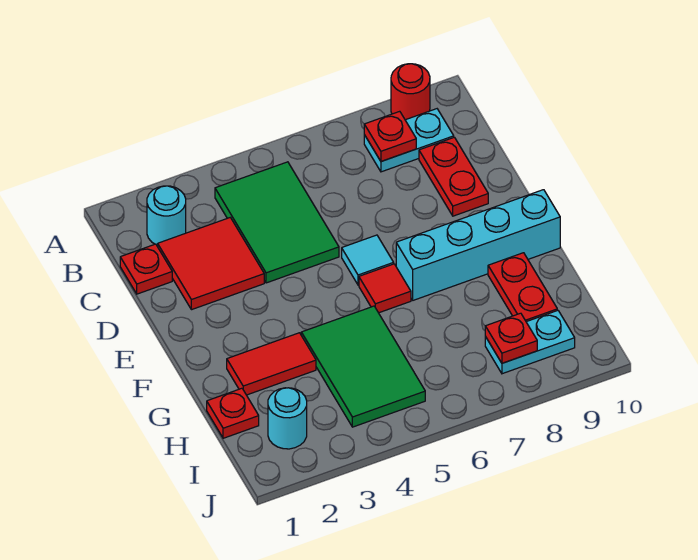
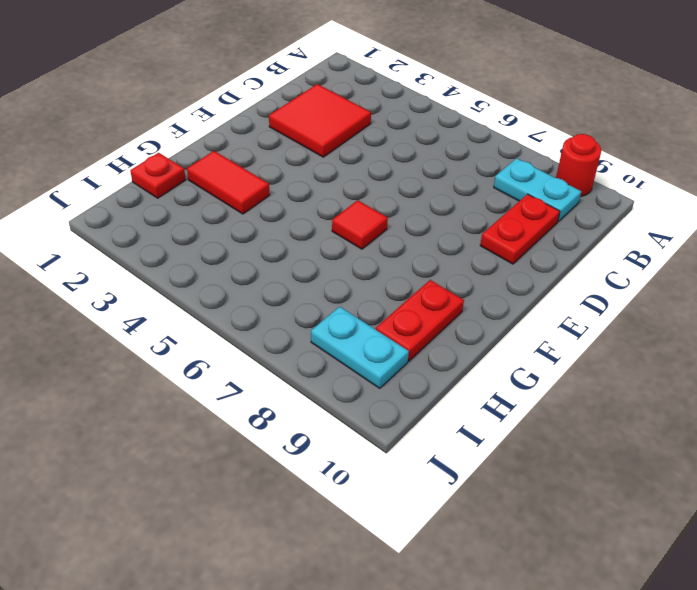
none -> cyan 1x1 round brick [147,186,186,245]
none -> green 2x3 tile [215,162,339,283]
none -> red 1x1 plate [120,244,172,294]

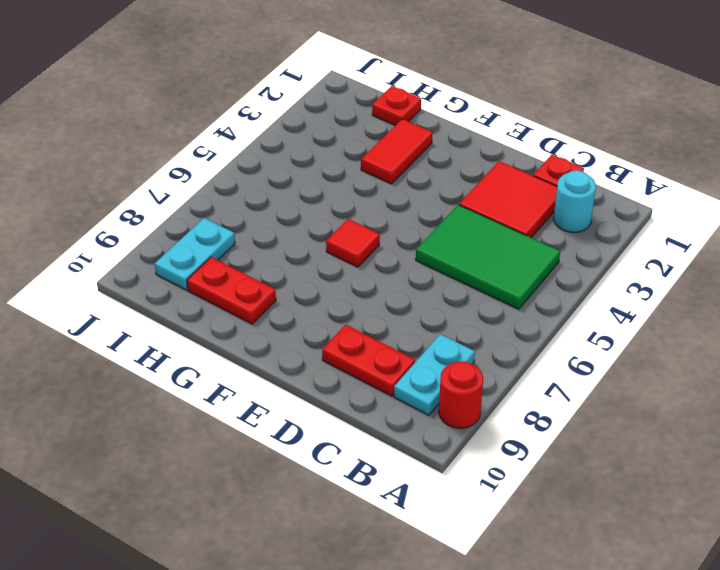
none -> cyan 1x1 tile [342,235,394,285]
none -> cyan 1x4 brick [396,190,560,300]
none -> green 2x3 tile [301,306,425,427]

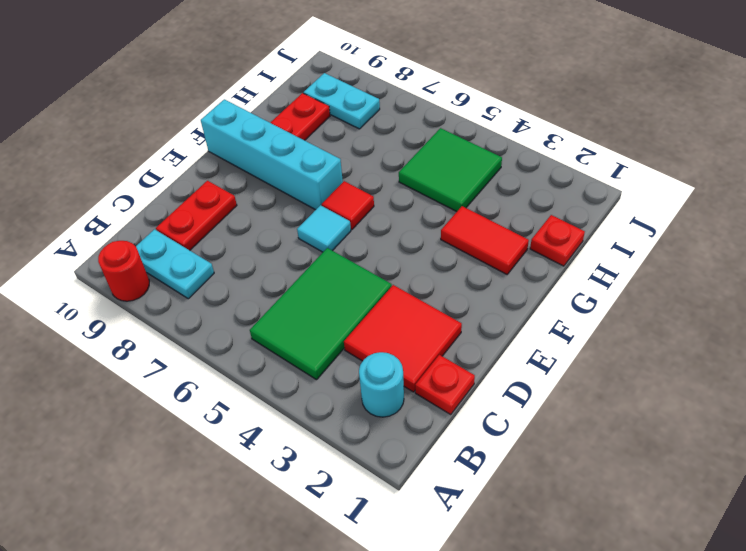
green 2x2 tile [399,128,502,212] -> green 2x3 tile [301,306,425,427]
none -> cyan 1x1 round brick [268,388,307,449]
none -> red 1x1 plate [364,111,416,161]
none -> red 1x1 plate [485,313,537,363]

